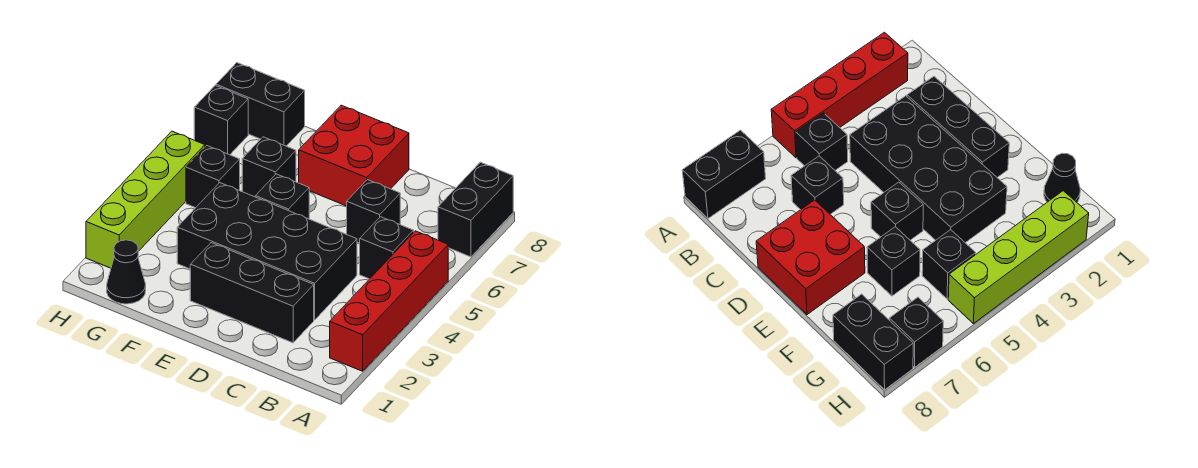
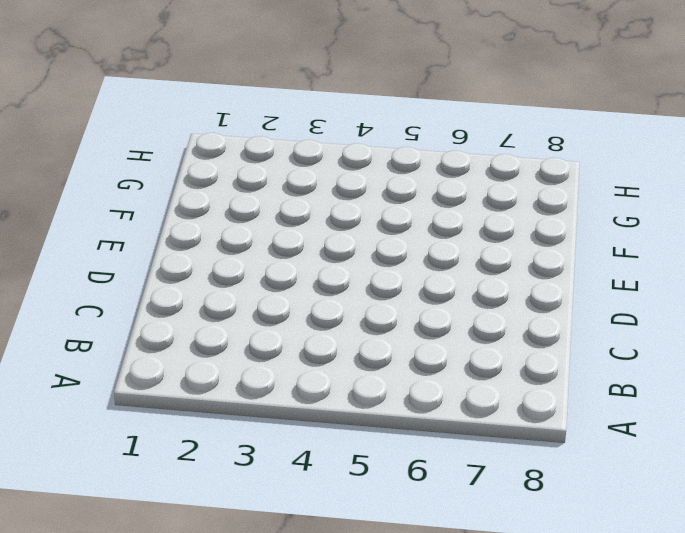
none -> red 1x4 brick [330,231,448,371]
none -> black 1x2 brick [438,162,513,257]
none -> black 1x1 brick [360,217,414,279]

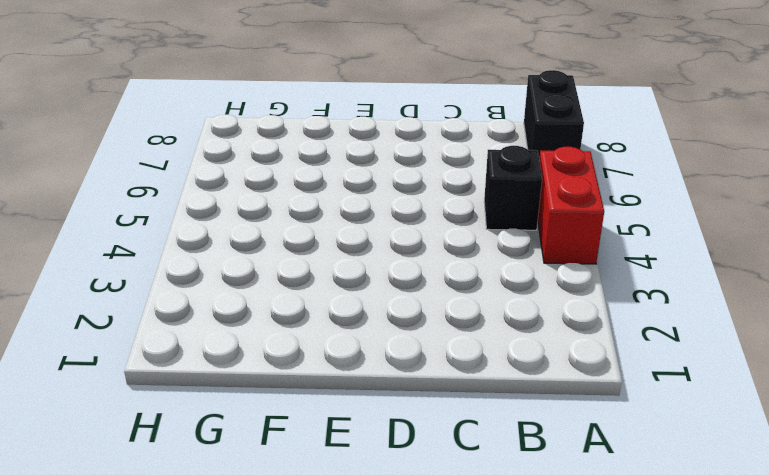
red 1x2 brick [538,147,604,264] -> red 1x4 brick [330,231,448,371]
none -> black 1x3 brick [190,243,314,343]
none -> black 2x4 brick [177,183,357,320]
none -> black 1x1 brick [347,180,400,243]

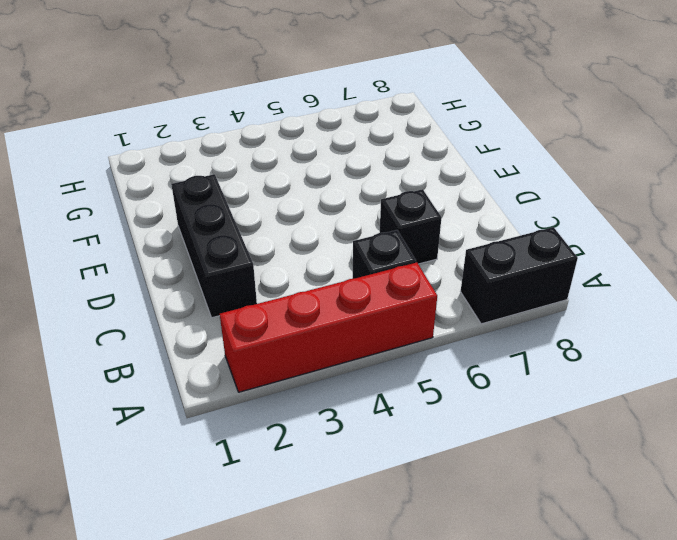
none -> black 2x4 brick [177,183,357,320]
none -> red 2x2 brick [299,105,409,206]
none -> black 1x1 brick [255,174,309,219]

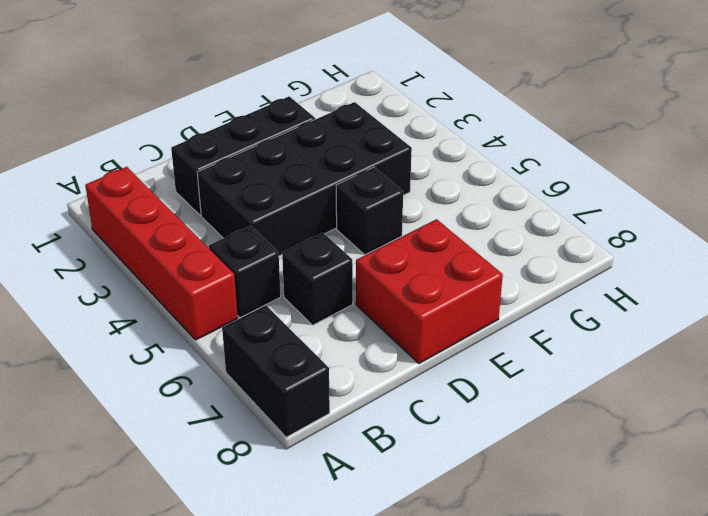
none -> black 1x1 brick [242,137,296,197]
none -> black 1x1 cone [107,240,146,304]
none -> black 1x1 brick [186,145,240,208]

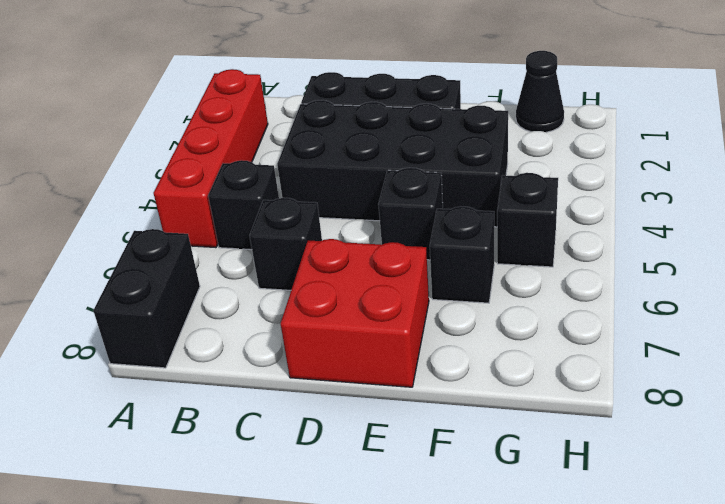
none -> black 1x2 brick [216,63,305,146]
none -> lime 1x4 brick [86,131,205,268]
none -> black 1x1 brick [194,86,248,155]

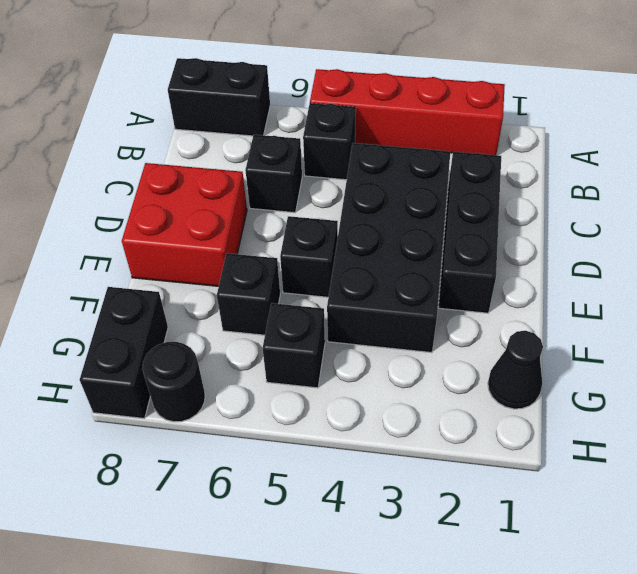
black 1x1 round brick [142,342,205,422] -> black 1x1 brick [194,86,248,155]
none -> lime 1x4 brick [86,131,205,268]

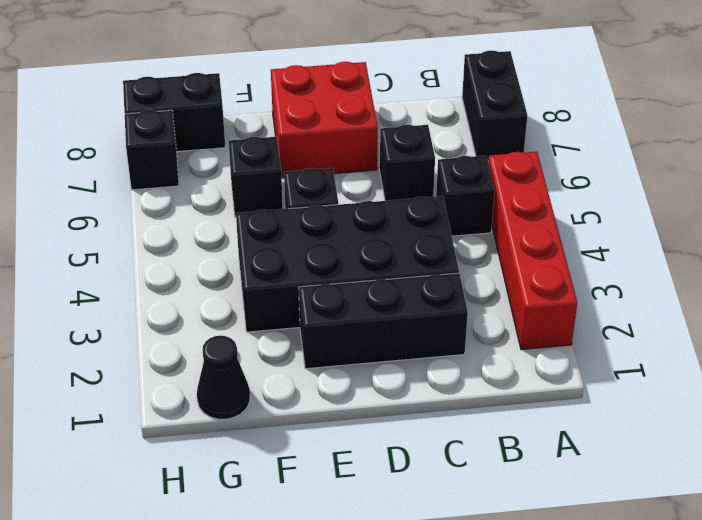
none -> black 1x1 brick [186,145,240,208]
none -> lime 1x4 brick [86,131,205,268]

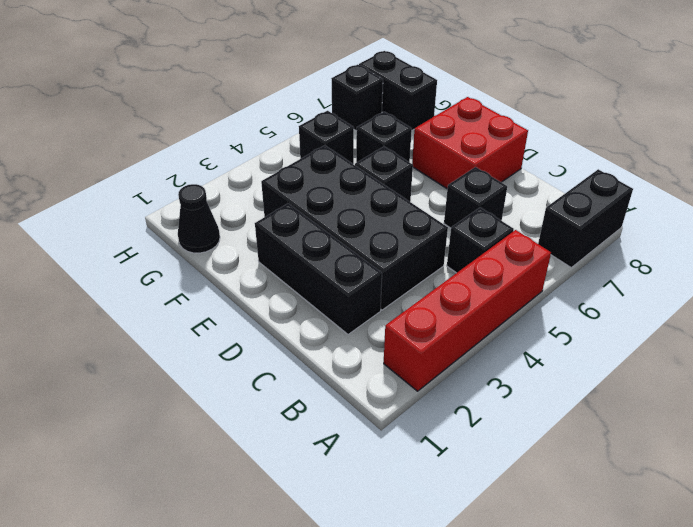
none -> lime 1x4 brick [86,131,205,268]

